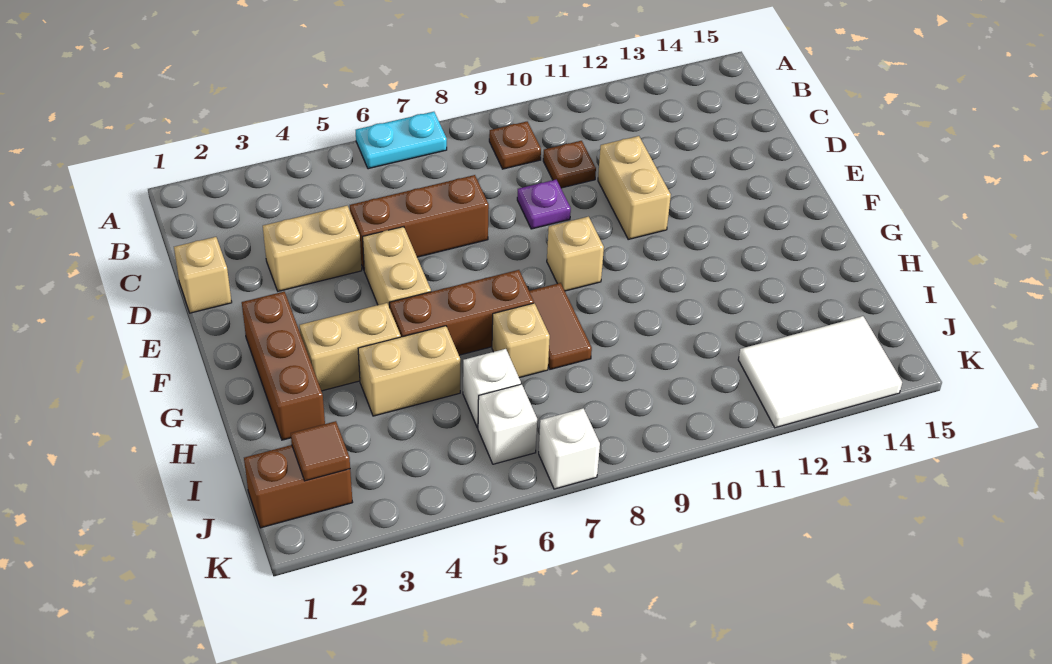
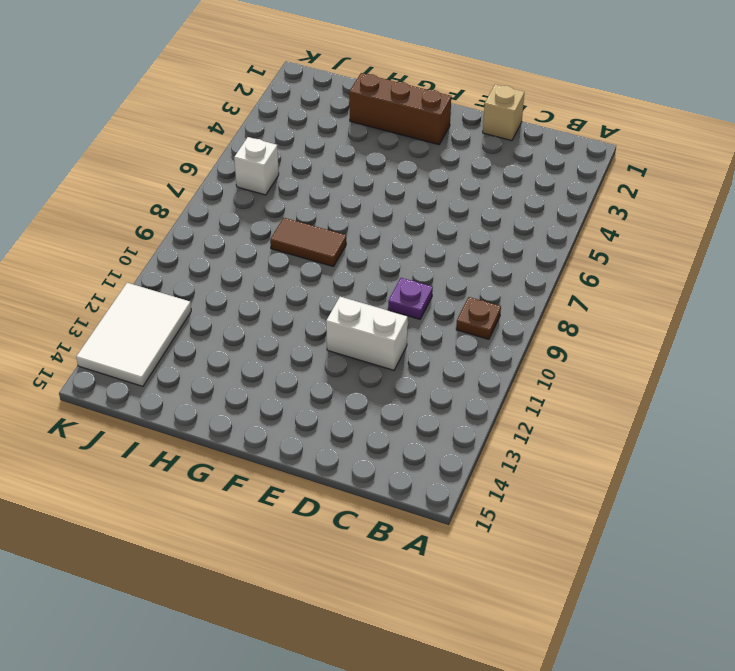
white 1x2 brick [326,297,408,370] -> tan 1x2 brick [598,136,671,239]
none -> cyan 1x2 plate [356,112,447,169]
none -> brown 1x1 plate [543,141,596,188]
none -> tan 1x2 brick [263,206,362,291]

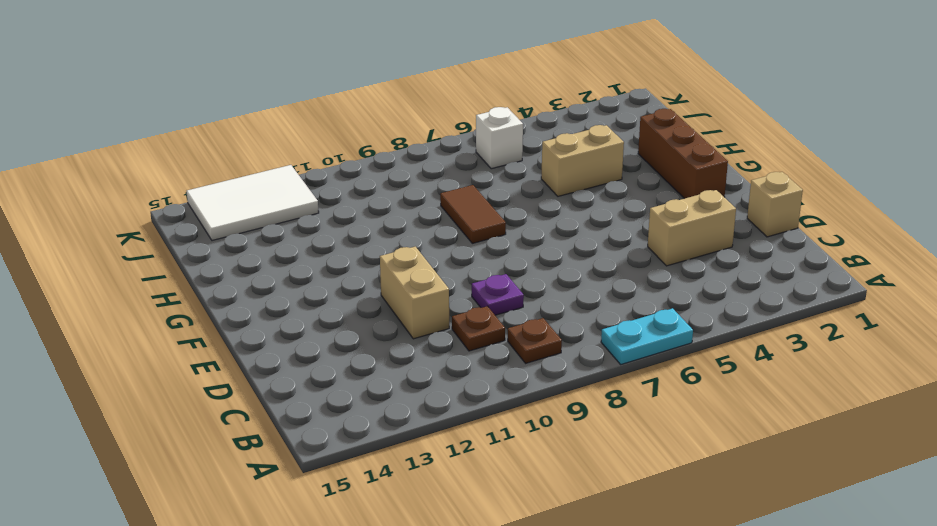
none -> brown 1x3 brick [350,175,489,269]
none -> tan 1x2 brick [363,227,431,308]
none -> tan 1x1 brick [547,217,604,291]

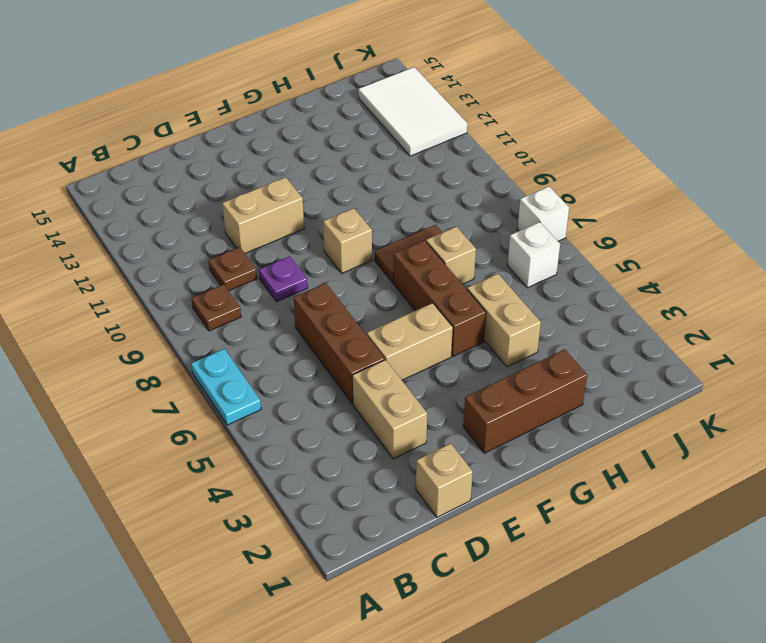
none -> tan 1x2 brick [299,303,401,391]
none -> white 1x1 brick [463,349,521,428]
none -> brown 1x2 brick [244,445,353,528]

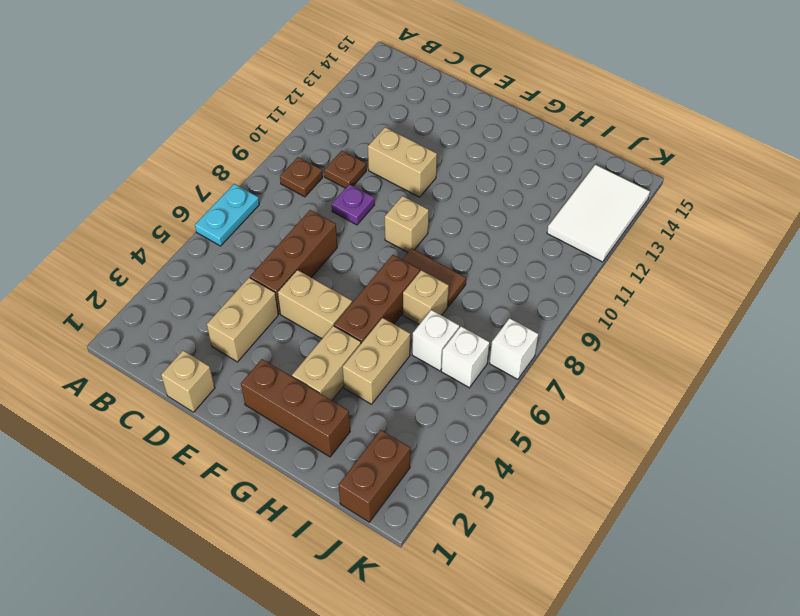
none -> brown 1x1 tile [291,421,350,481]

